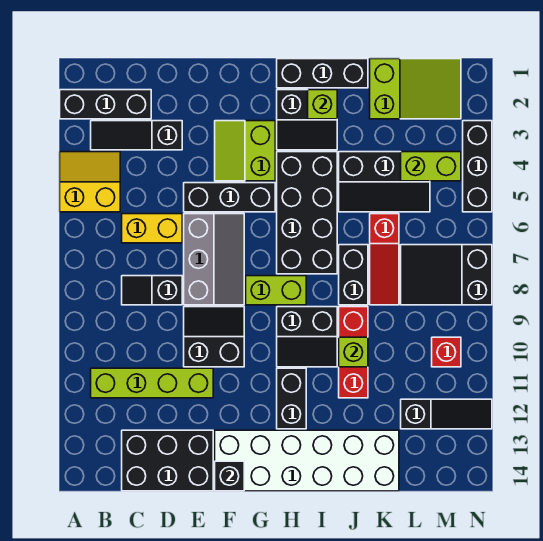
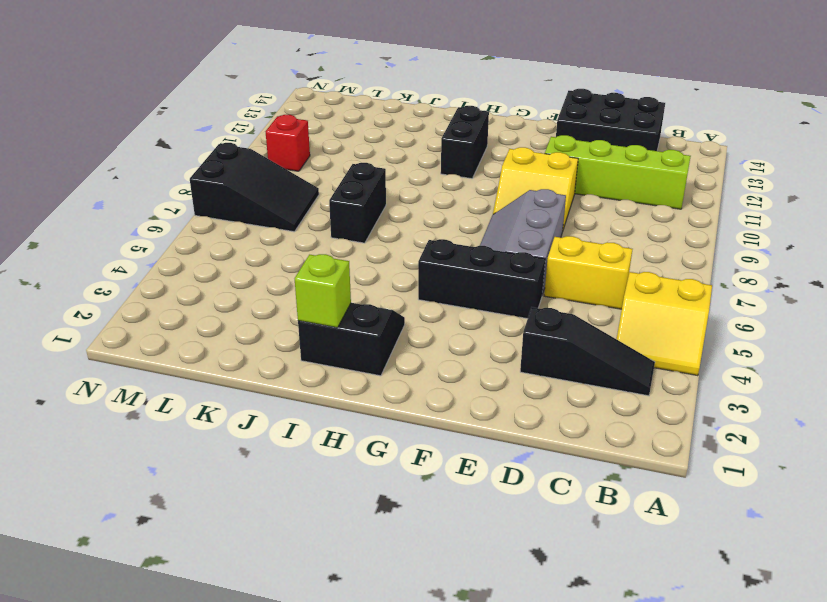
yellow 2x2 slope [493,147,578,229] -> black 2x2 slope [184,307,244,367]
none -> black 1x3 brick [60,90,151,119]
none -> black 1x2 slope [122,276,182,305]
none -> lime 2x2 slope [215,121,275,181]
none -> white 2x6 brick [215,430,399,491]

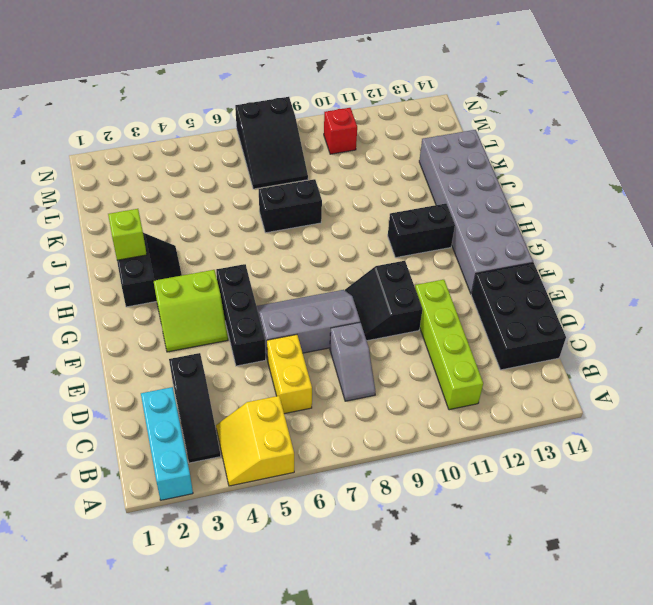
cyan 1x3 brick [141,387,193,500] -> black 1x3 brick [60,90,151,119]
grey 1x2 slope [330,322,376,401] -> black 1x2 slope [122,276,182,305]
grey 2x6 brick [419,130,533,294] -> white 2x6 brick [215,430,399,491]
none -> lime 1x2 brick [246,276,306,305]
none -> black 1x3 brick [277,59,368,88]
none -> black 2x4 brick [277,152,337,274]
none -> black 2x2 slope [277,307,337,367]

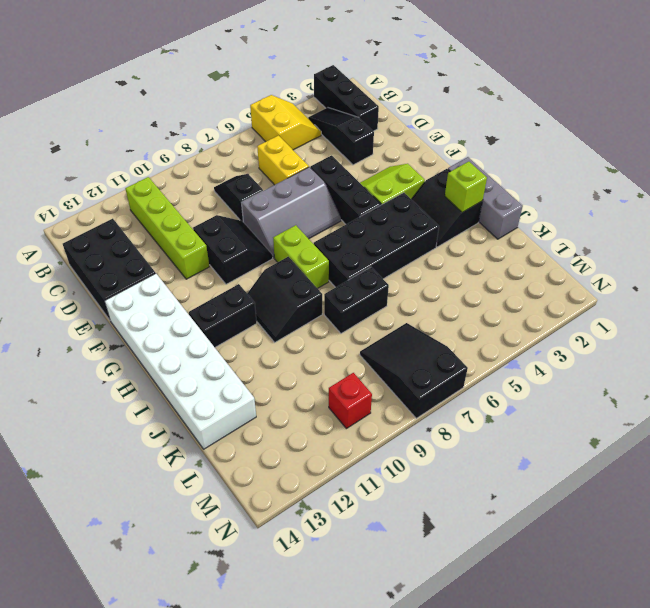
grey 1x3 brick [448,157,523,239] -> black 1x3 brick [277,59,368,88]
none -> black 2x3 slope [339,152,430,212]
none -> red 1x3 brick [339,307,368,398]
none -> lime 2x3 slope [370,59,461,119]
none -> red 1x3 slope [370,214,399,305]

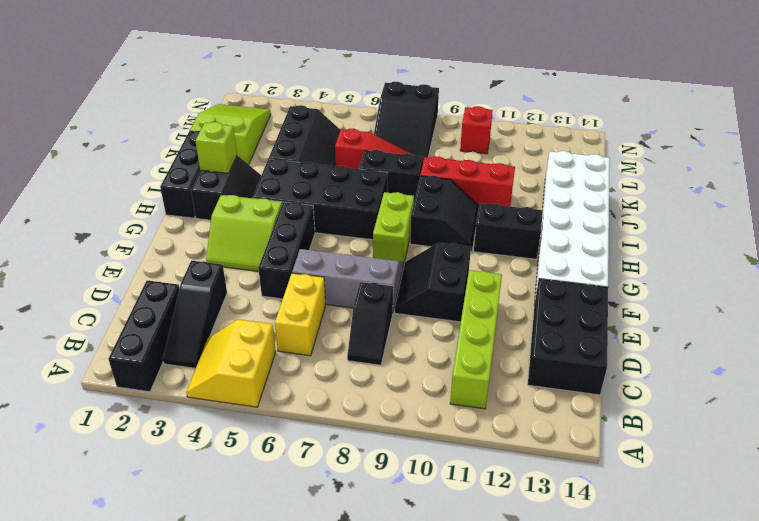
none -> black 1x3 slope [401,399,492,429]
none -> black 1x3 brick [463,121,492,212]
none -> black 1x1 brick [215,461,244,491]
none -> lime 1x1 brick [339,337,368,367]

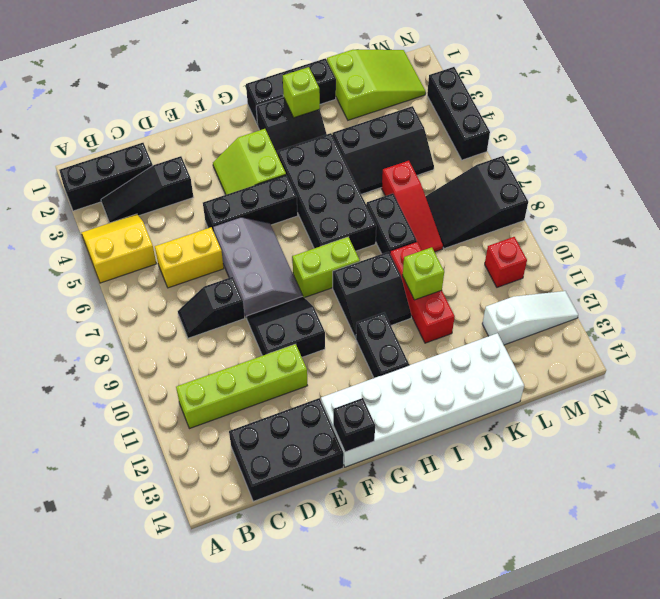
white 1x3 slope [482,291,578,345] -> black 1x3 slope [401,399,492,429]
none -> lime 1x2 brick [401,152,461,181]

